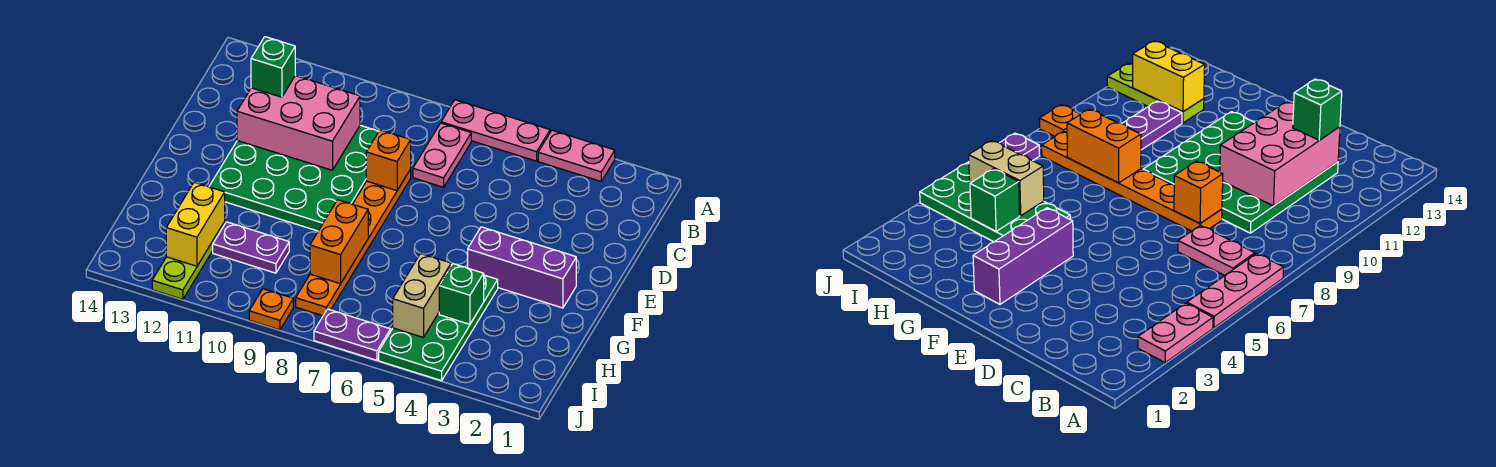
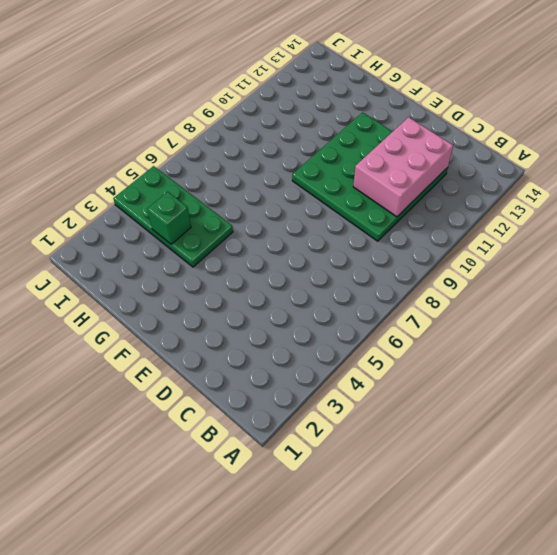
none -> pink 1x2 plate [538,130,615,181]
none -> pink 1x3 plate [441,100,550,161]
none -> pink 1x2 plate [413,123,471,187]

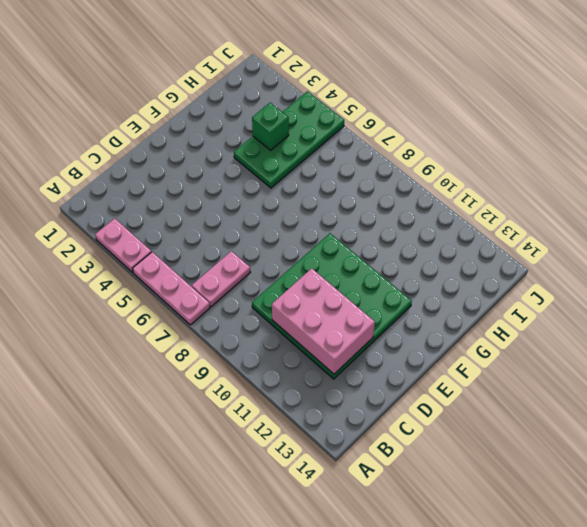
none -> orange 1x6 plate [296,169,411,316]
none -> purple 1x3 brick [468,227,576,308]
none -> purple 1x2 plate [213,222,289,273]

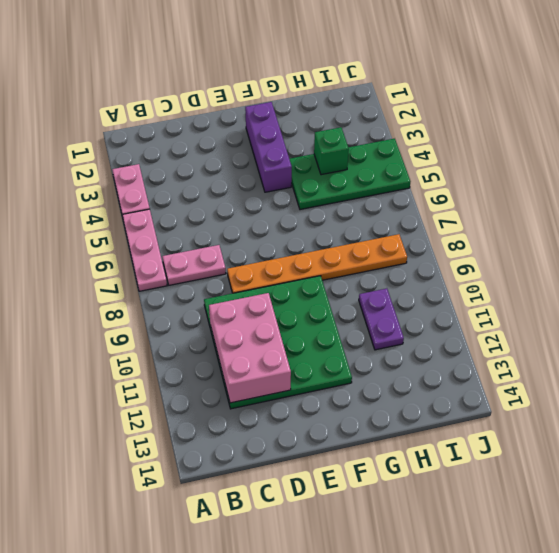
none -> lime 1x3 plate [152,222,225,299]
none -> purple 1x2 plate [314,309,391,360]
none -> orange 1x1 plate [249,289,293,330]

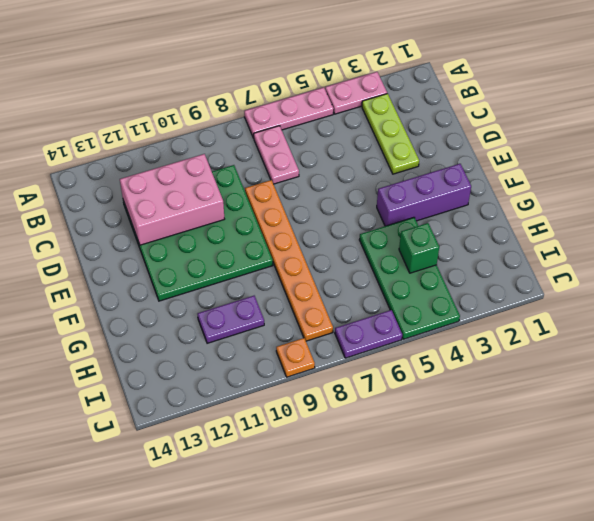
lime 1x3 plate [362,94,419,174] -> lime 1x3 plate moved to [152,222,225,299]
none -> orange 1x1 brick [366,130,411,191]
none -> orange 1x2 brick [310,200,368,284]
none -> tan 1x2 brick [393,253,451,337]

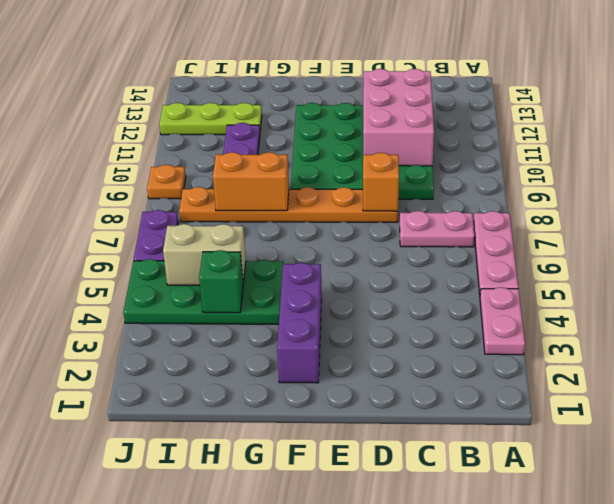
none -> yellow 1x2 brick [166,182,225,266]
none -> green 1x1 brick [251,37,295,97]

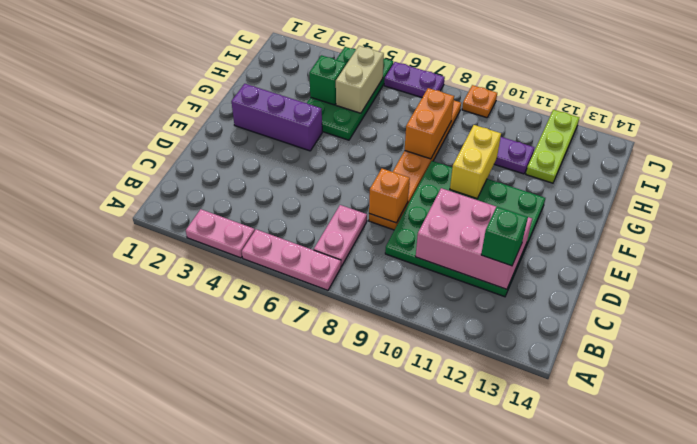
yellow 1x2 brick [450,125,501,198] -> yellow 1x2 brick moved to [166,182,225,266]

